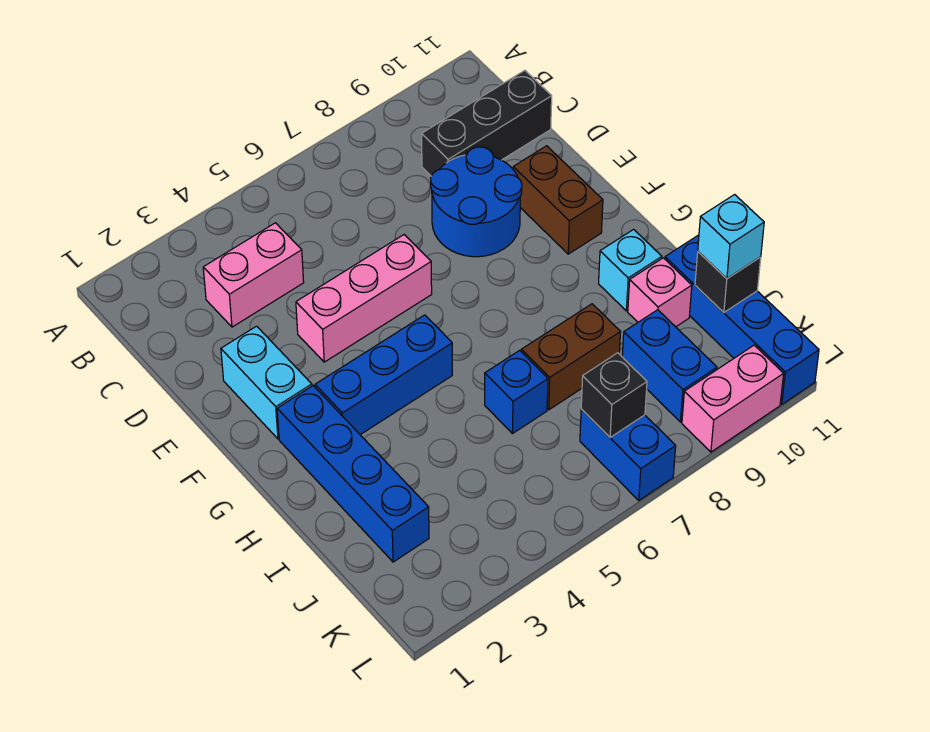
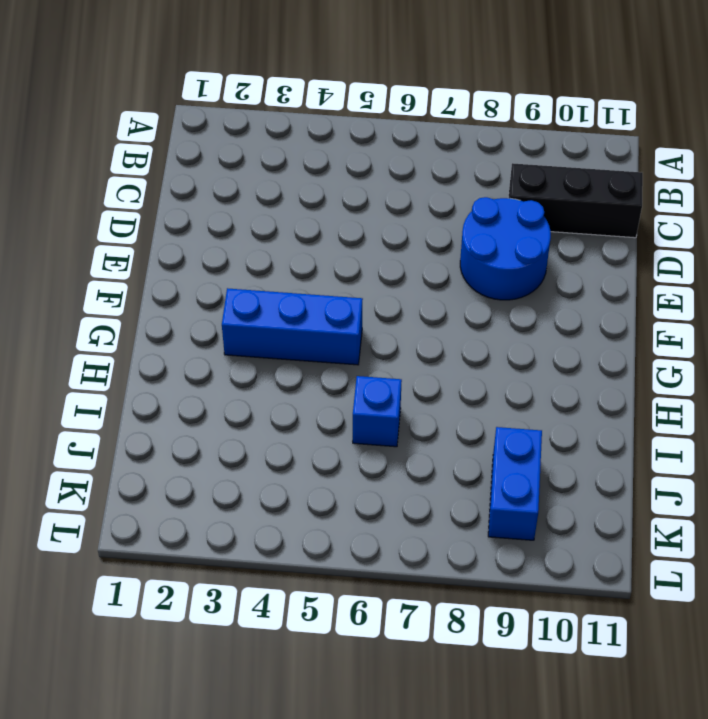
none -> pink 1x2 brick [203,223,304,327]
none -> cyan 1x2 brick [221,326,312,439]
none -> pink 1x3 brick [296,235,432,362]

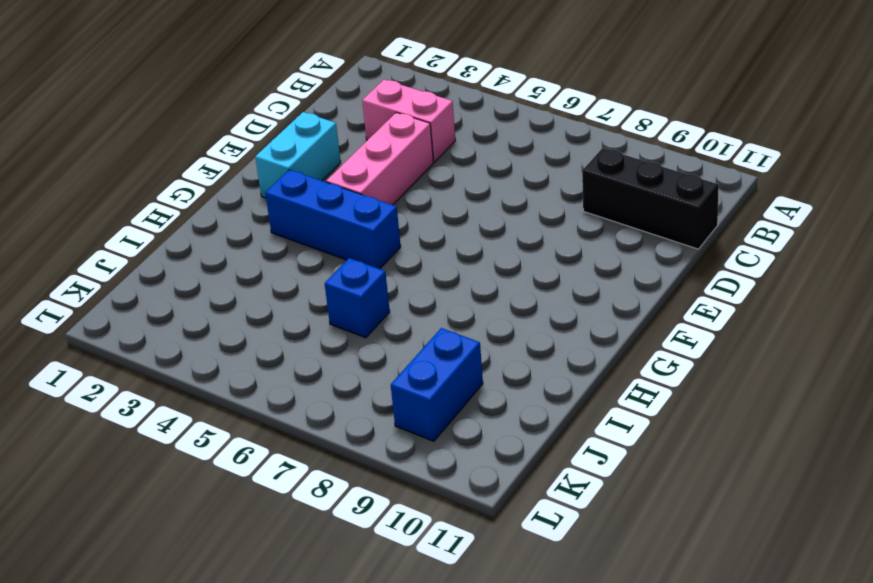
pink 1x3 brick [326,112,433,205] -> pink 1x3 brick turned to [296,235,432,362]
none -> blue 2x2 round brick [431,147,522,257]
none -> brown 1x2 brick [513,146,603,254]
none -> blue 1x4 brick [277,386,429,562]

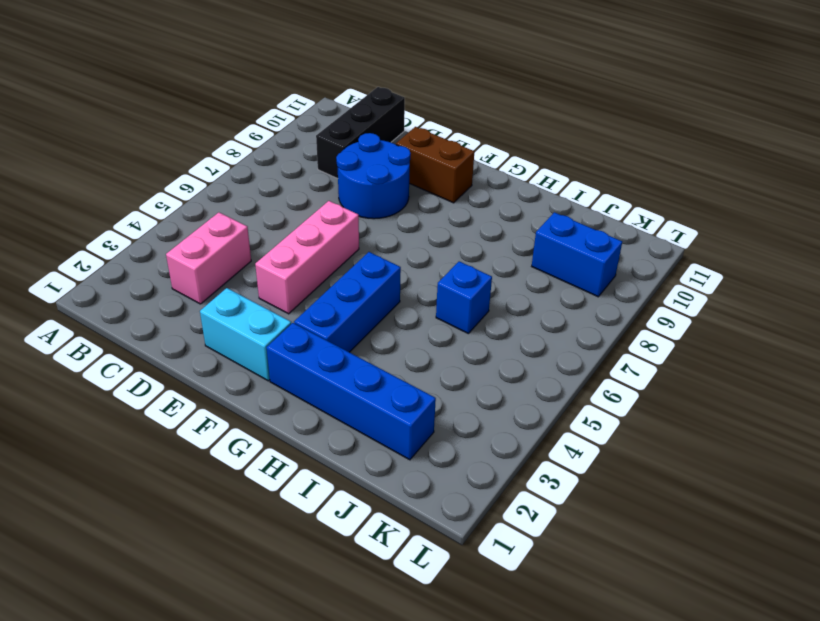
none -> cyan 1x1 brick [599,229,662,311]
none -> brown 1x2 brick [521,304,621,410]
none -> pink 1x1 brick [628,258,692,327]

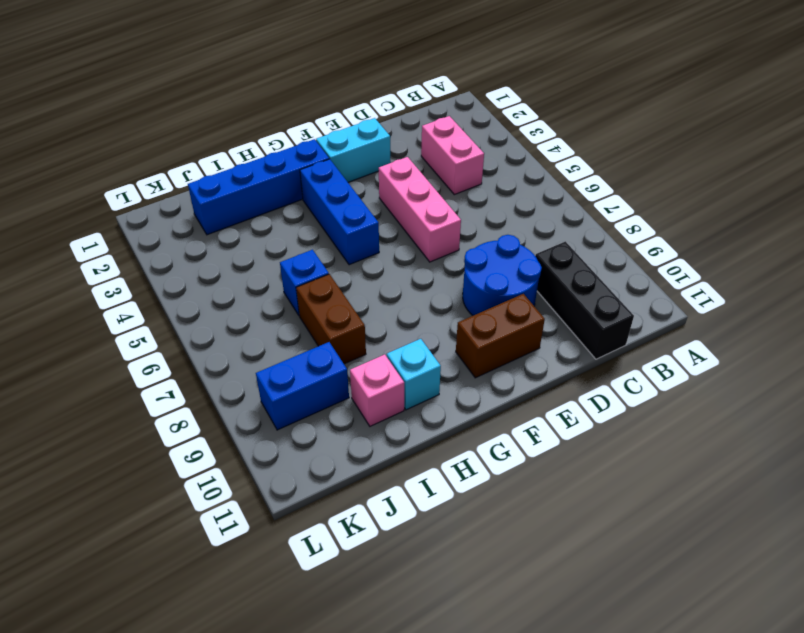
none -> blue 1x4 brick [665,235,819,404]
none -> blue 1x2 brick [580,409,676,500]
none -> pink 1x2 brick [682,345,784,452]

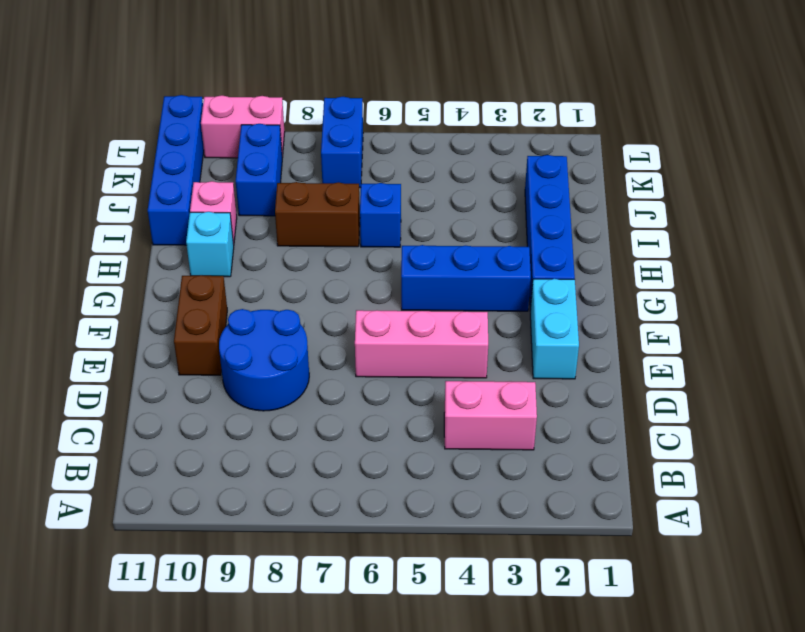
none -> black 1x3 brick [422,70,552,176]
none -> black 1x1 brick [695,252,761,312]
none -> black 1x1 brick [581,353,647,437]

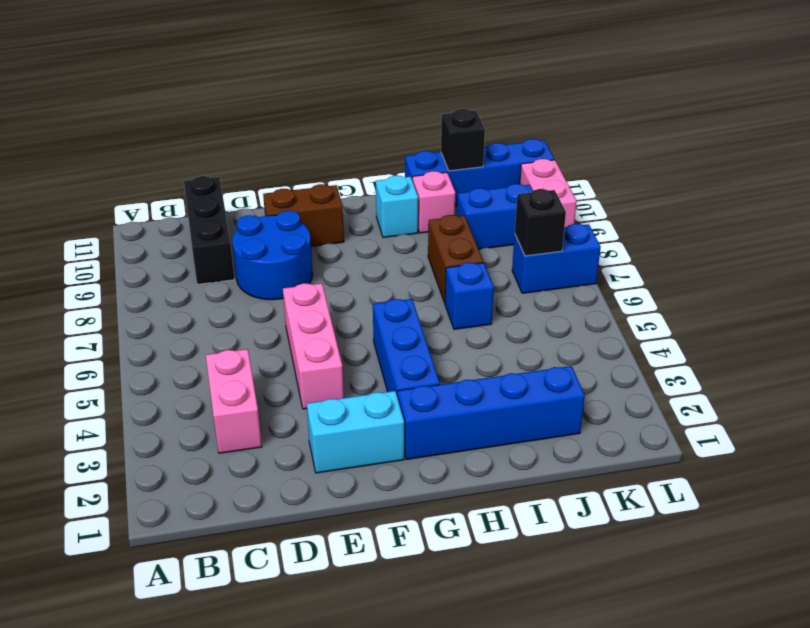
none -> cyan 1x1 brick [698,195,764,278]

